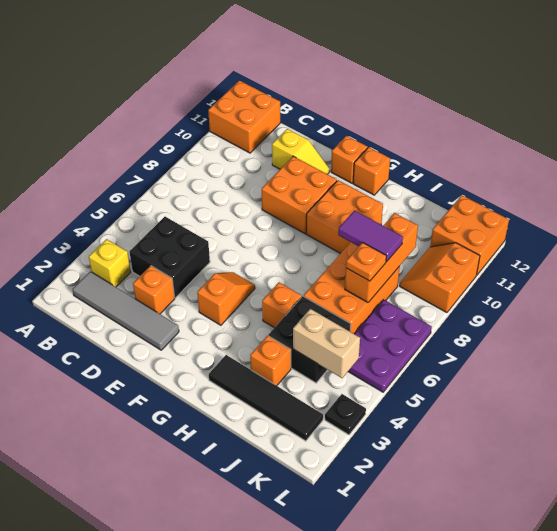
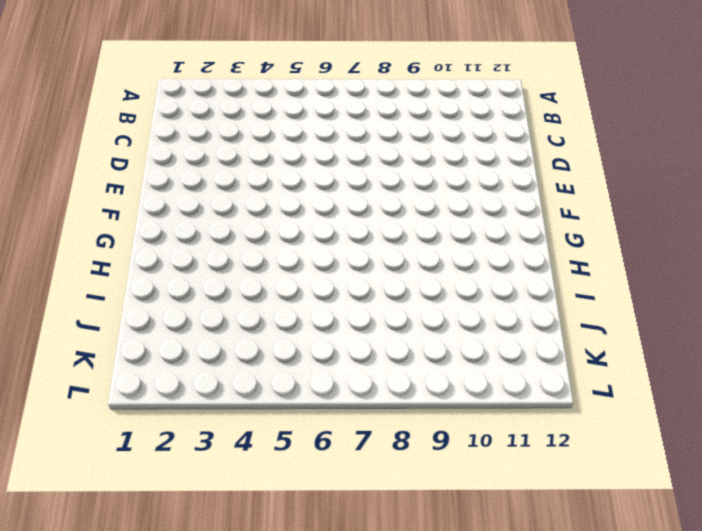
none -> orange 2x2 brick [208,81,280,153]
none -> grey 1x4 tile [72,272,179,350]
none -> yellow 1x1 brick [89,239,131,287]

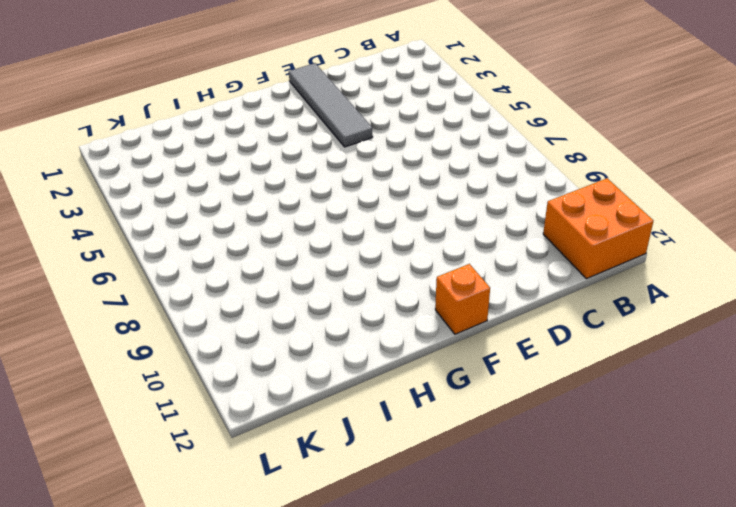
grey 1x4 tile [289,63,373,147] -> grey 1x4 tile turned to [72,272,179,350]
none -> yellow 1x1 brick [89,239,131,287]
none -> black 2x2 brick [129,217,210,298]
none -> orange 1x1 brick [133,266,175,314]

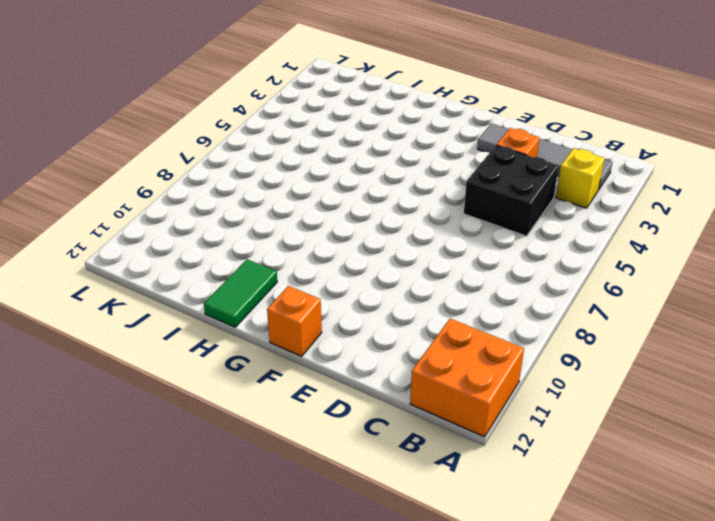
green 1x2 tile [204,259,277,327] -> none
none -> yellow 1x2 slope [272,129,329,174]
none -> orange 2x2 brick [262,156,337,234]
none -> orange 1x2 slope [197,272,255,325]

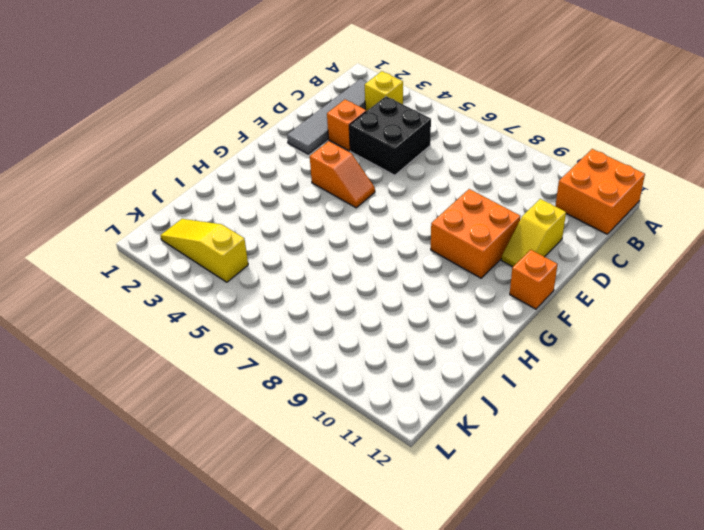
yellow 1x3 slope [160,219,248,282] -> black 1x4 tile [209,355,323,441]
none -> orange 2x2 brick [306,180,383,254]
none -> orange 1x1 brick [353,147,390,195]
none -> orange 1x1 brick [262,283,302,328]

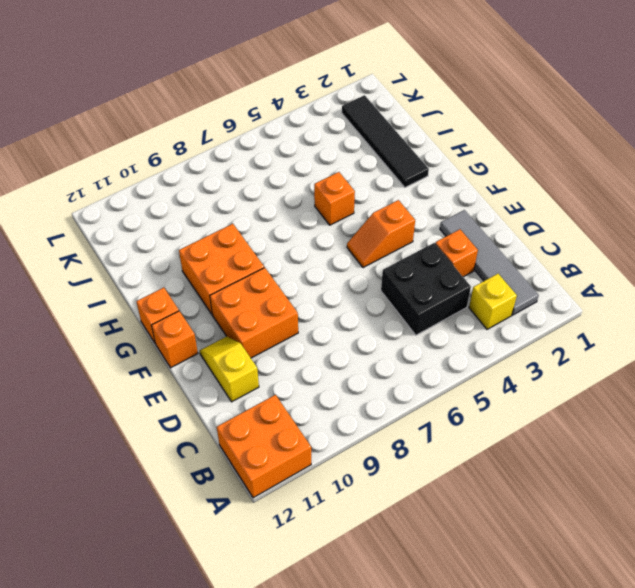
none -> orange 1x1 brick [250,336,291,386]
none -> black 2x2 brick [268,296,351,383]
none -> orange 2x3 brick [304,242,400,334]

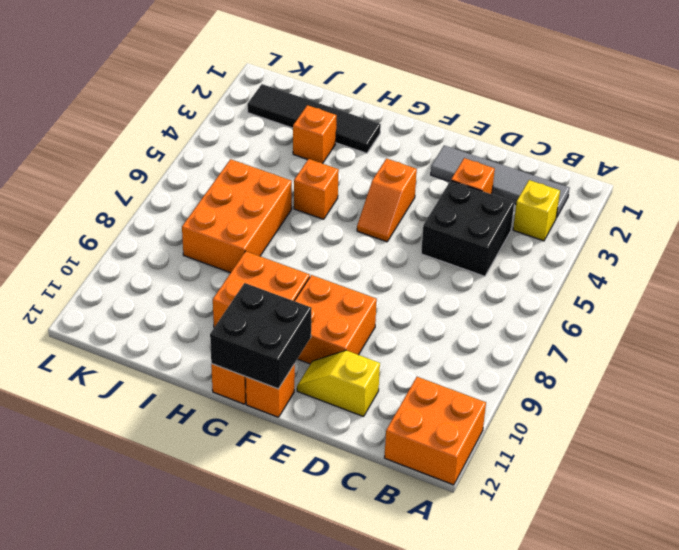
black 2x2 brick [210,283,312,389] -> black 2x2 brick moved to [268,296,351,383]
none -> purple 2x3 plate [348,300,432,392]
none -> orange 2x2 slope [400,243,480,313]
none -> orange 2x2 brick [430,195,509,275]

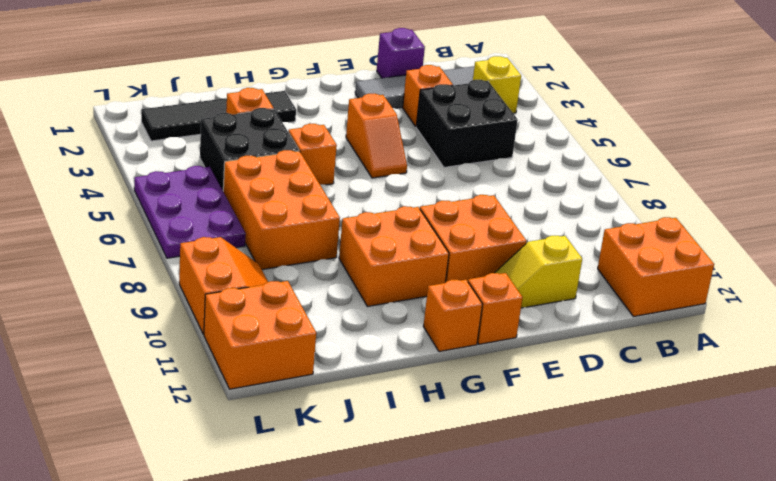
purple 1x1 brick [377,28,425,78] -> none
none -> black 1x1 plate [325,394,366,435]
none -> tan 1x2 brick [293,309,360,378]
none -> orange 1x3 brick [345,213,418,302]

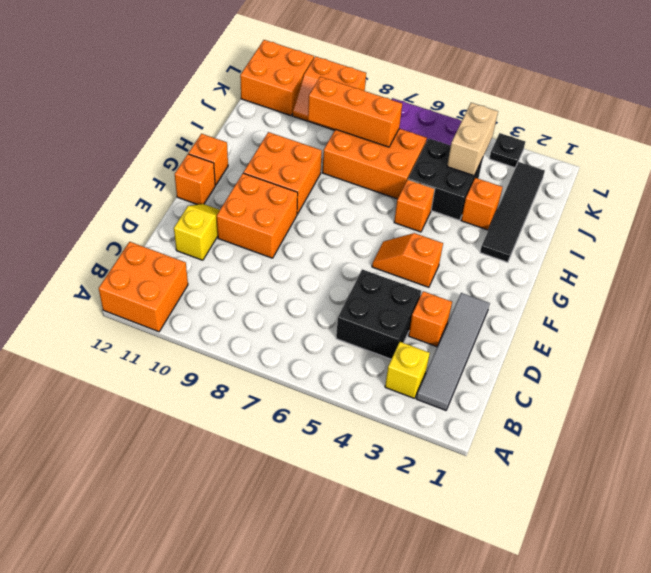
none -> purple 1x2 tile [338,210,403,262]
none -> orange 1x1 plate [346,243,386,281]

